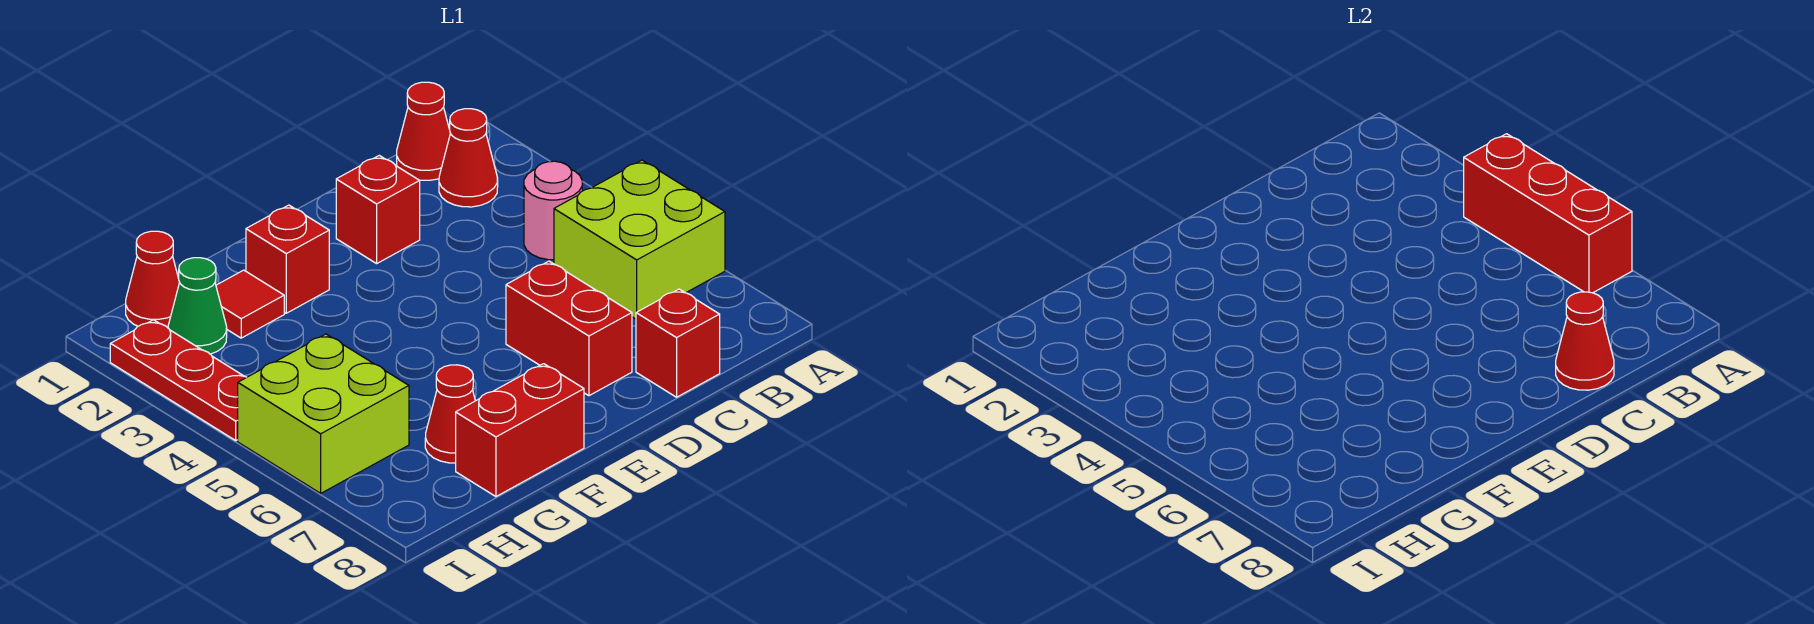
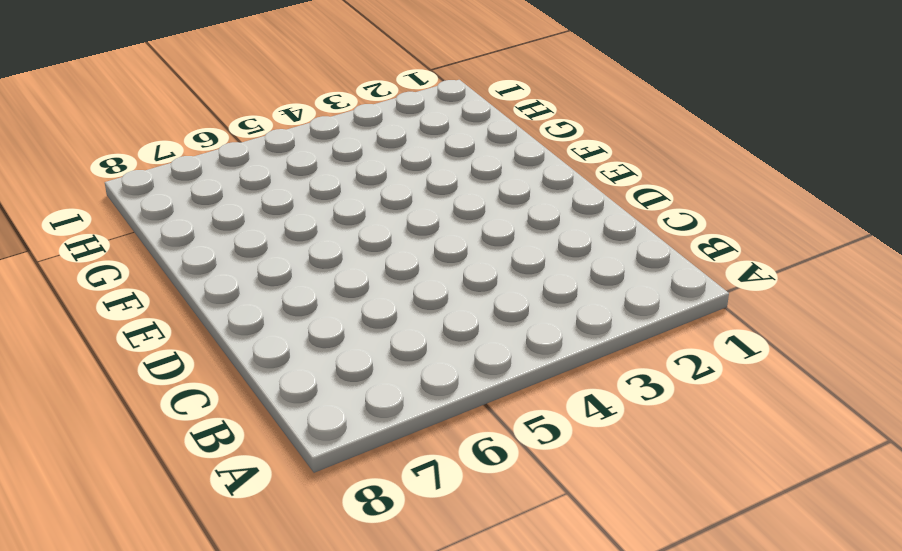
none -> lime 2x2 brick [554,160,725,319]
none -> red 1x1 cone [397,82,450,180]
none -> red 1x1 cone [439,109,498,207]

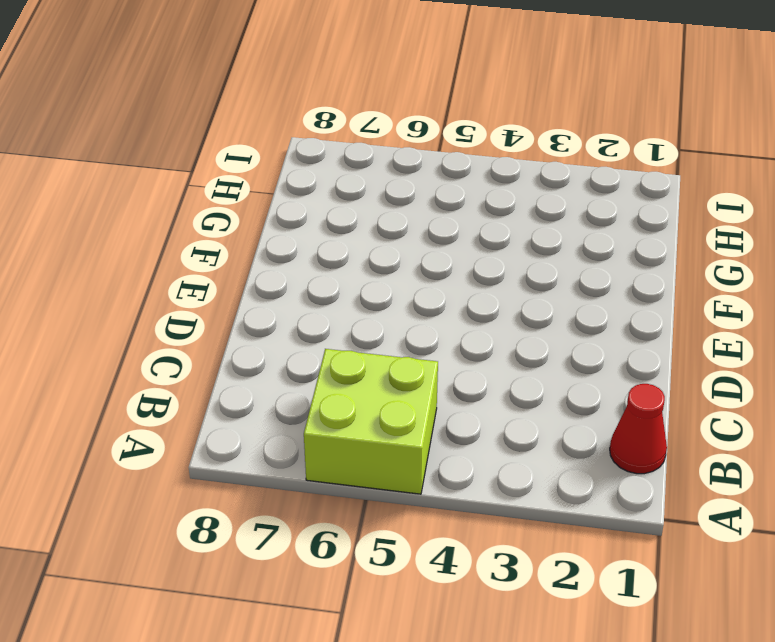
none -> red 1x1 cone [439,109,498,207]
none -> pink 1x1 round brick [524,161,582,260]
none -> red 1x1 brick [636,289,720,397]

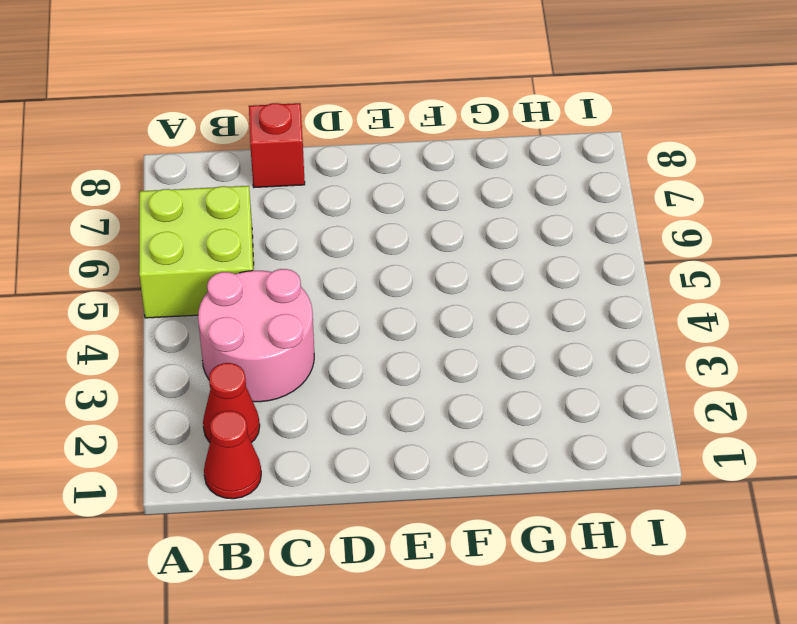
pink 2x2 round brick [198,269,314,402] -> pink 1x1 round brick [524,161,582,260]
none -> red 1x1 brick [336,155,420,264]
none -> red 1x2 brick [506,261,632,396]
none -> red 1x1 brick [246,205,329,313]

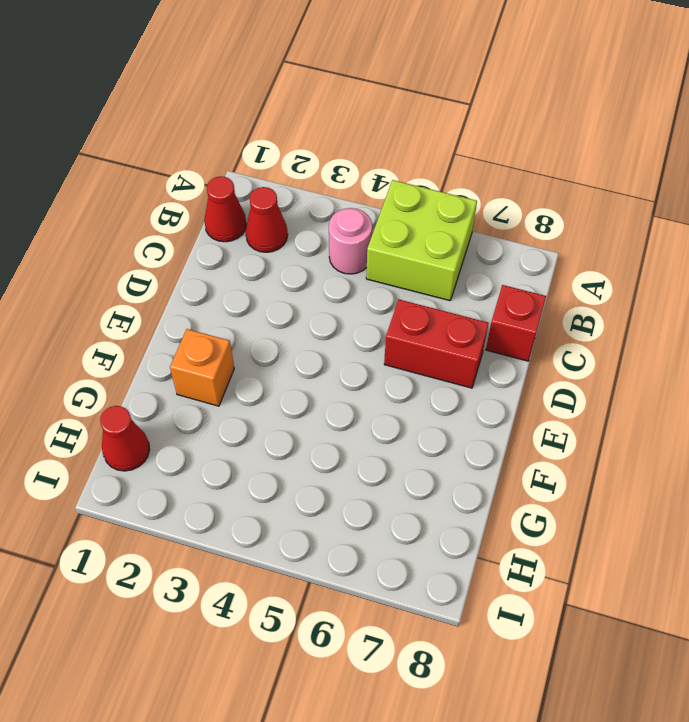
orange 1x1 brick [170,329,234,406] -> red 1x1 brick [246,205,329,313]
none -> red 1x1 brick [336,155,420,264]
none -> red 1x2 brick [456,364,584,497]
none -> red 1x1 tile [216,270,284,338]

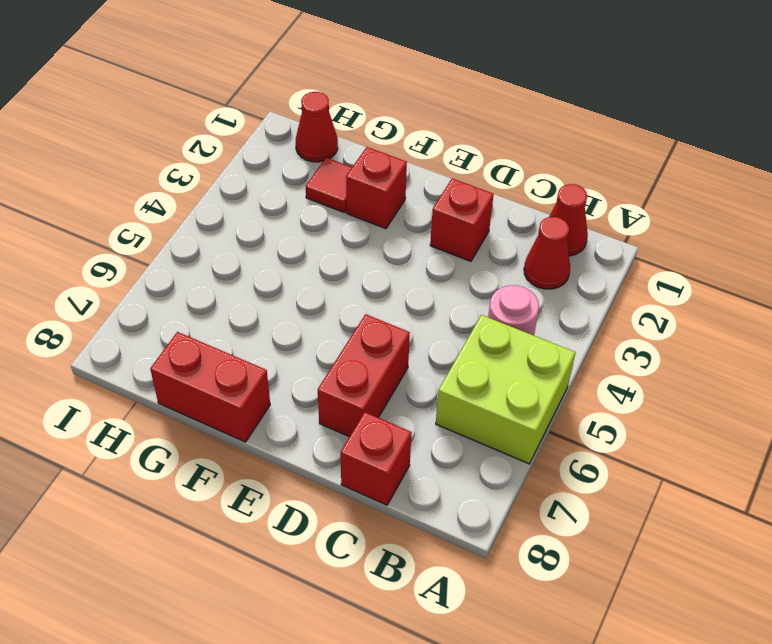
none -> red 1x1 cone [425,365,475,463]
none -> green 1x1 cone [168,258,227,354]
none -> lime 2x2 brick [238,334,409,493]

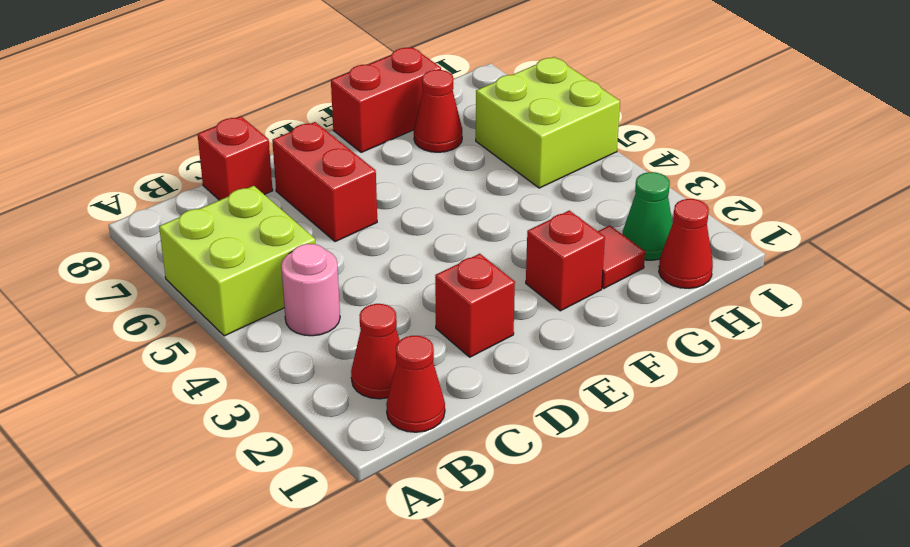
none -> red 1x3 plate [110,320,247,440]
none -> red 1x3 brick [1464,134,1632,293]
none -> red 1x1 cone [1556,292,1614,390]

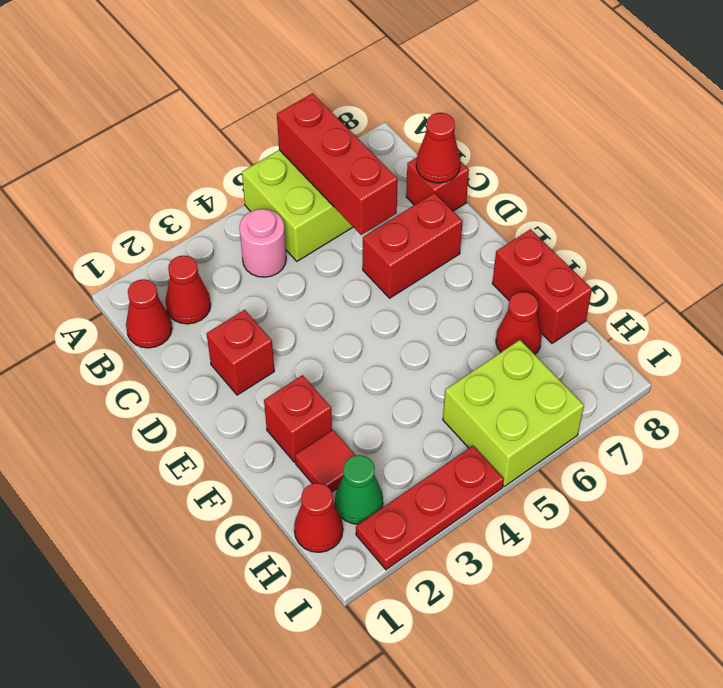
red 1x3 brick [277,93,398,235] -> red 1x3 brick turned to [1464,134,1632,293]

